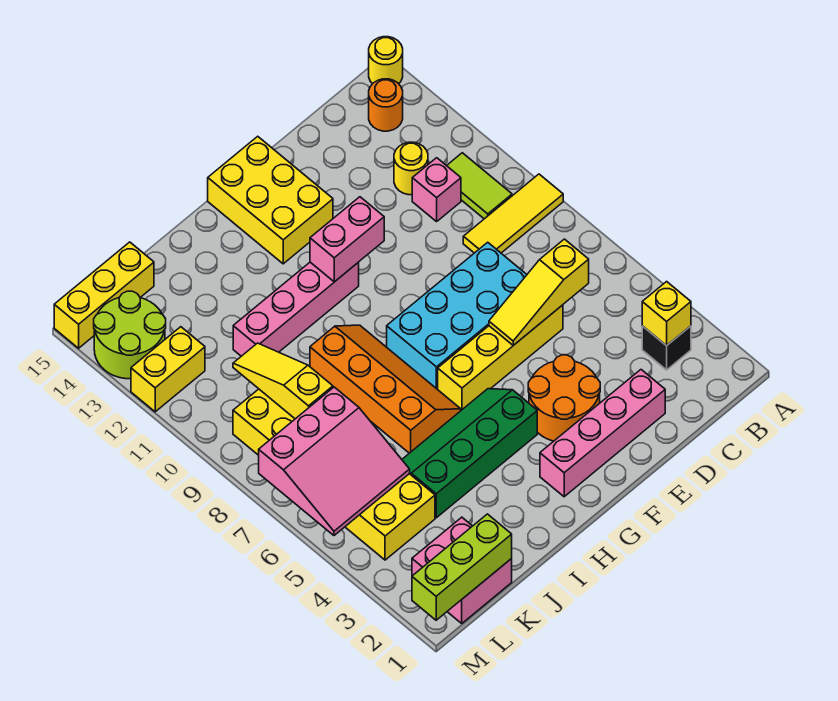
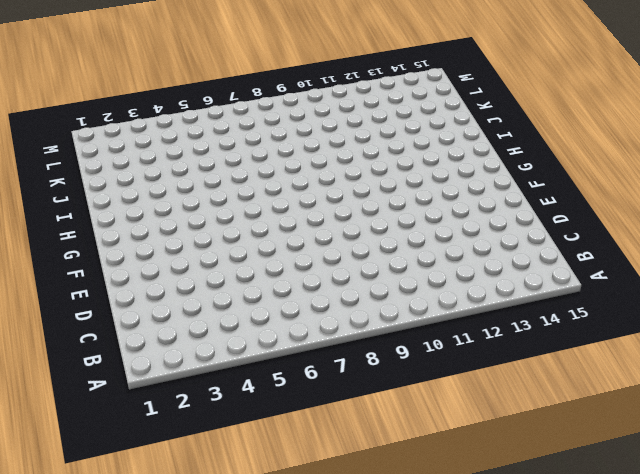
none -> yellow 1x3 tile [463,174,563,253]
none -> yellow 1x1 round brick [369,37,403,84]
none -> black 1x1 brick [642,326,691,370]

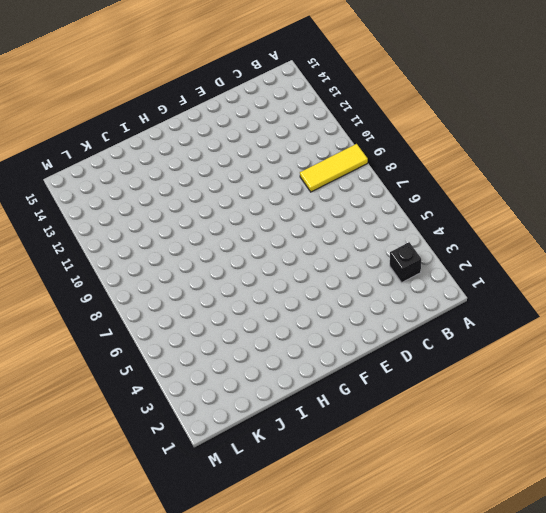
none -> yellow 1x1 round brick [369,37,403,84]
none -> lime 1x2 tile [447,153,512,219]
none -> orange 1x1 round brick [369,79,403,131]

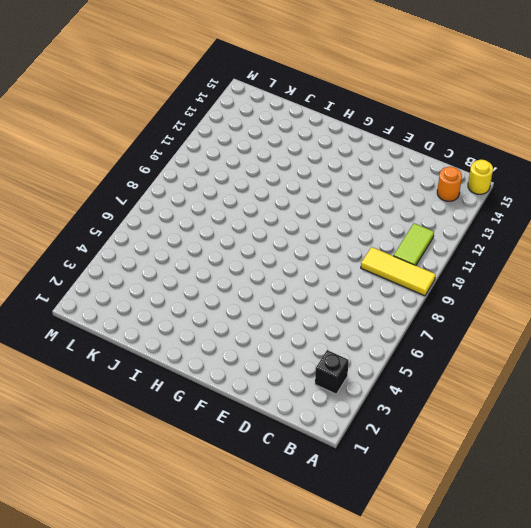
none -> pink 1x1 brick [412,158,461,222]
none -> yellow 1x1 round brick [394,142,428,195]
none -> pink 1x4 brick [540,370,665,497]

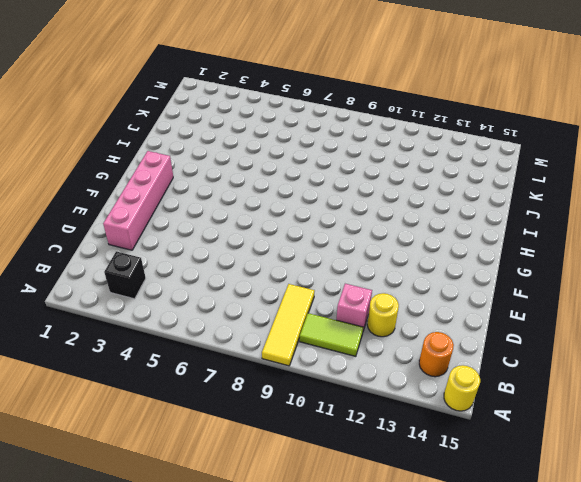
none -> yellow 1x4 brick [438,305,563,410]
none -> cyan 2x4 brick [387,242,527,389]
none -> orange 2x2 round brick [528,355,600,441]

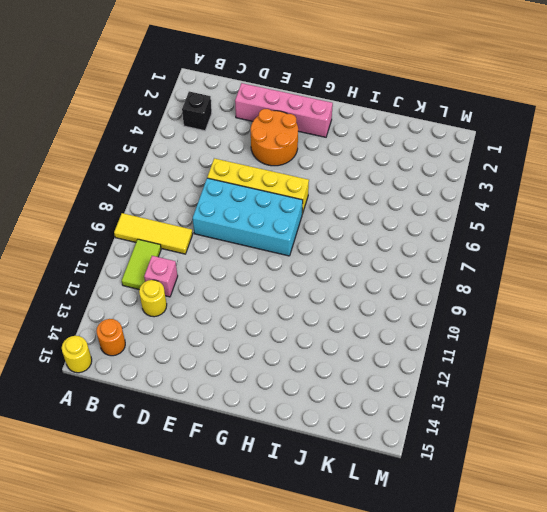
none -> yellow 2x3 brick [208,136,333,264]
none -> green 2x4 slope [402,389,537,518]
none -> pink 1x4 brick [233,262,359,356]

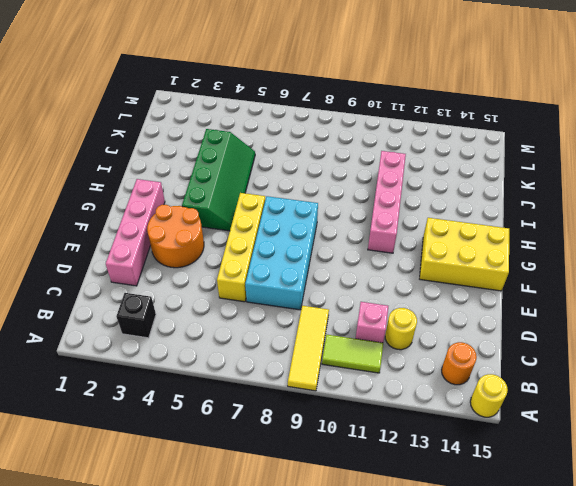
none -> orange 2x4 slope [310,325,461,453]
none -> pink 2x2 brick [412,517,512,623]
none -> yellow 2x6 brick [233,389,435,560]

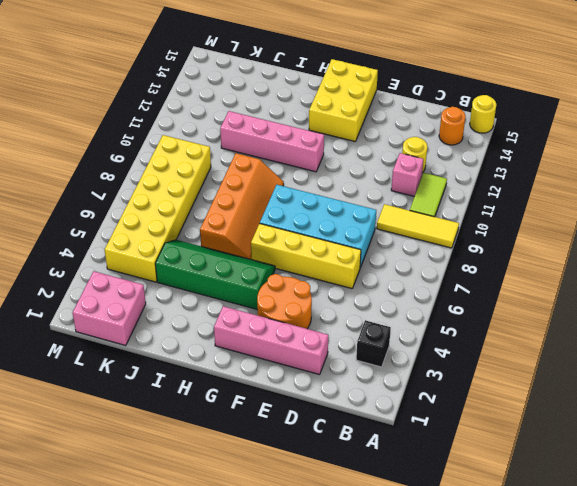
none -> yellow 1x3 brick [54,242,154,348]
none -> yellow 1x2 brick [131,327,205,412]
none -> lime 2x2 round brick [94,291,166,379]

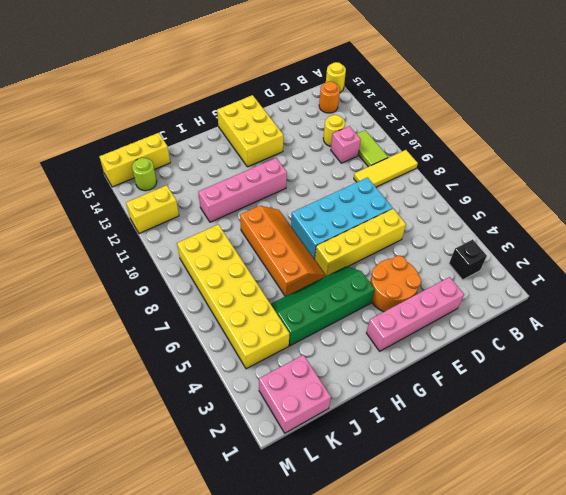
lime 1x1 round brick [132,158,157,191] -> lime 2x2 round brick [94,291,166,379]
none -> yellow 1x1 brick [642,282,691,346]
none -> yellow 1x3 slope [489,239,589,345]
none -> pink 1x2 brick [310,197,384,282]

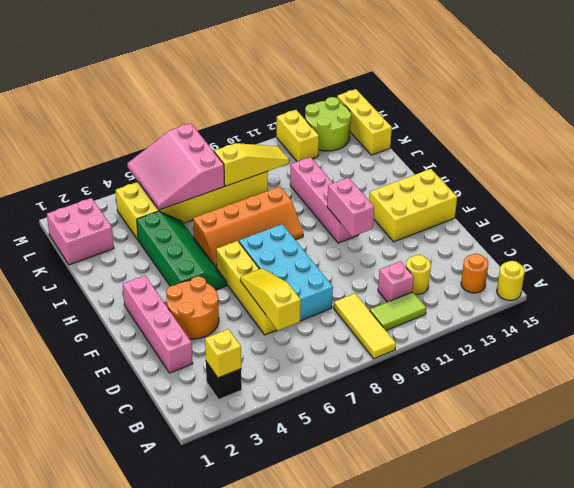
none -> lime 1x3 brick [412,514,512,620]

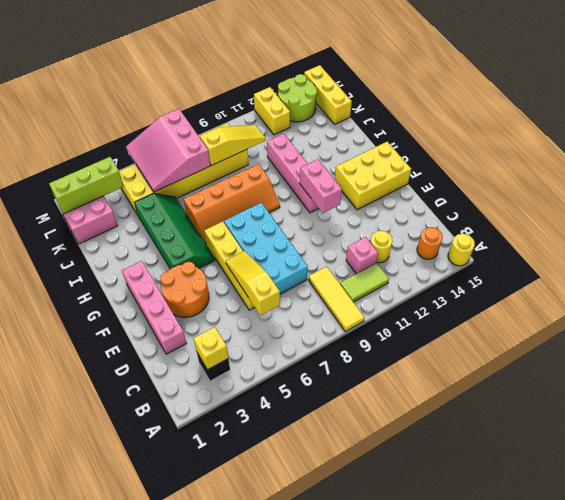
lime 1x3 brick [49,157,124,214] -> lime 1x3 brick turned to [412,514,512,620]

